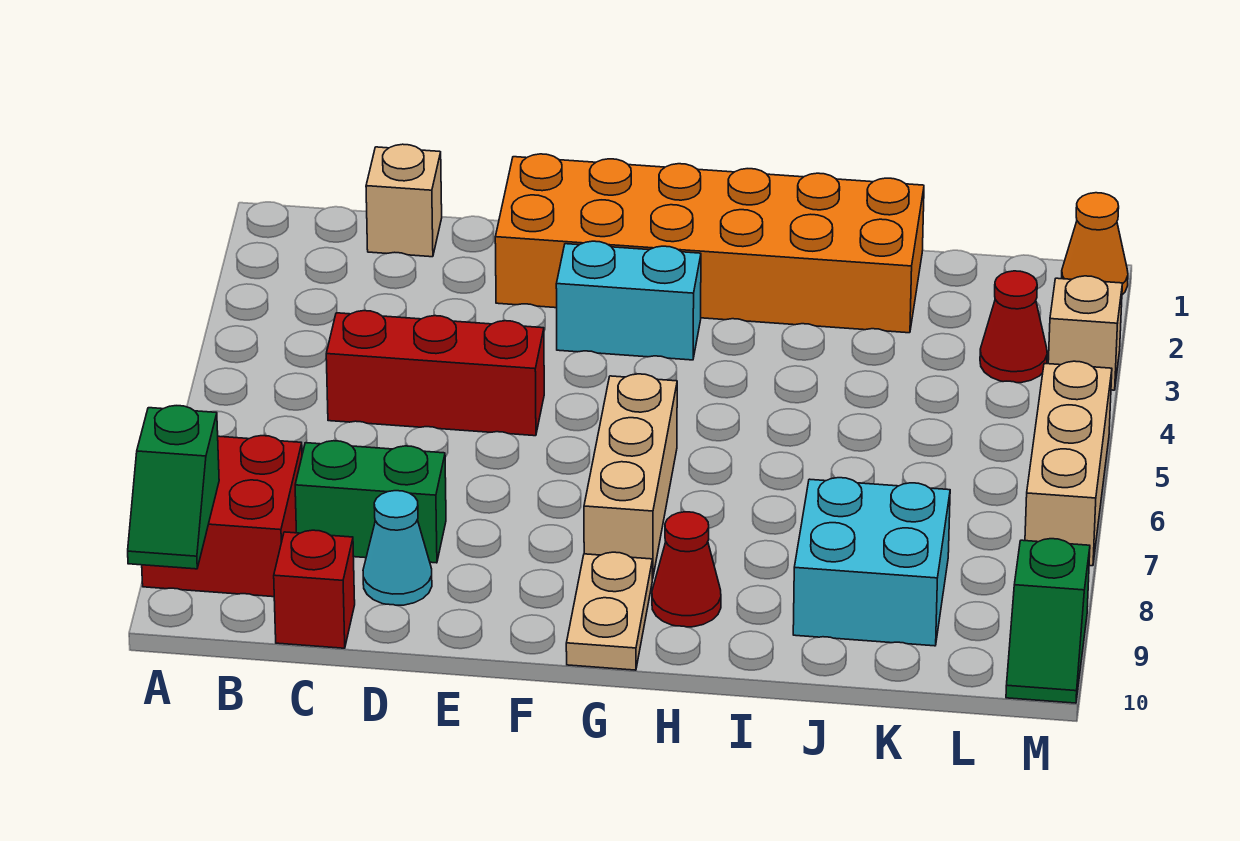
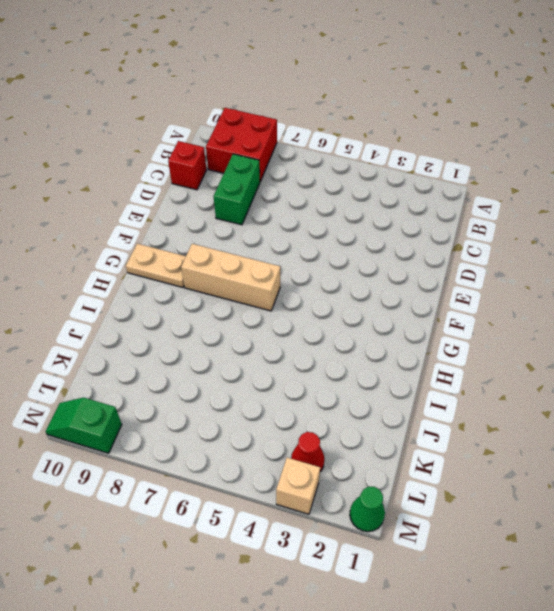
green 1x1 cone [350,487,385,532] -> orange 1x1 cone [1062,193,1128,295]
none -> tan 1x1 brick [366,144,442,257]
none -> red 1x3 brick [326,311,544,436]
none -> cyan 1x1 cone [363,491,432,605]

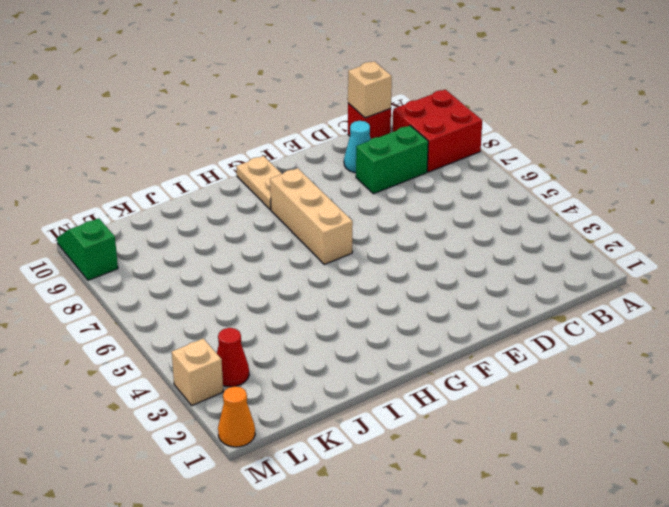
tan 1x1 brick [348,61,392,118] -> tan 1x1 brick moved to [366,144,442,257]
none -> red 1x3 brick [326,311,544,436]
none -> orange 2x6 brick [495,154,924,333]
none -> cyan 1x2 brick [556,241,701,360]

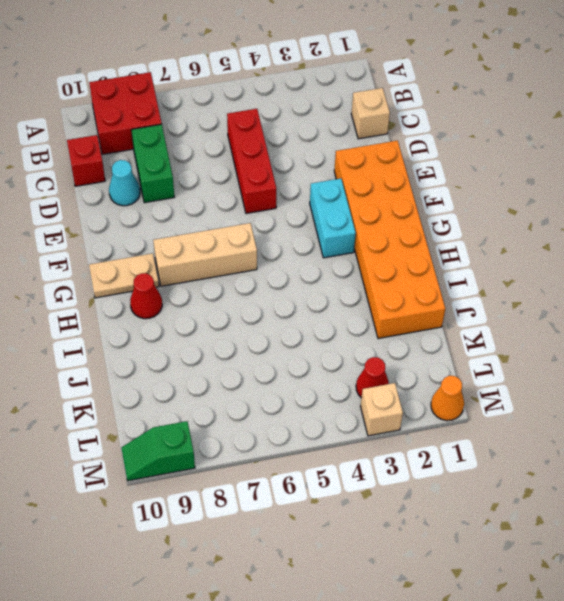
none -> cyan 2x2 brick [793,478,950,646]
none -> tan 1x3 brick [1025,361,1112,566]
none -> green 1x2 slope [128,406,219,569]

